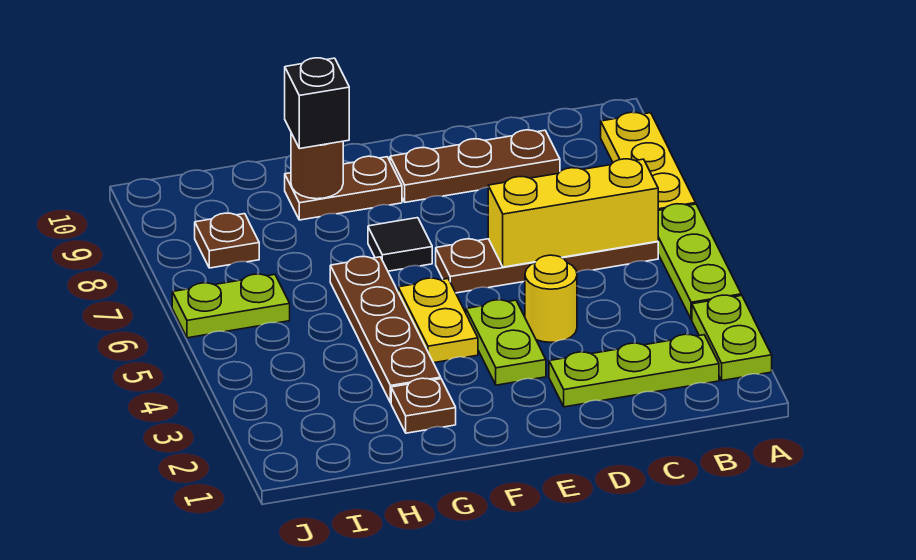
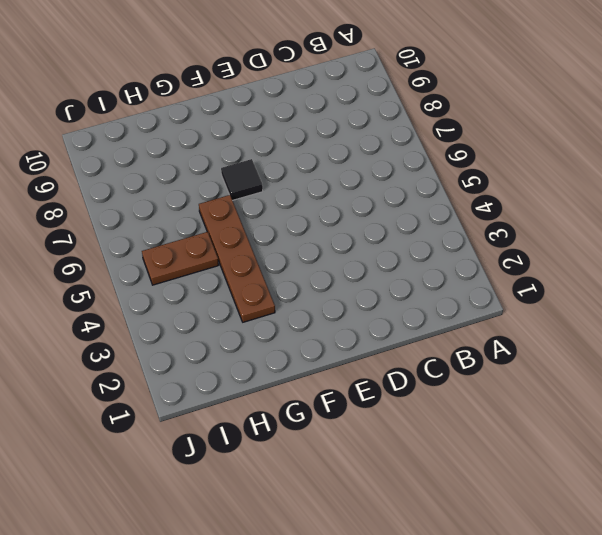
brown 1x2 plate [142,232,219,285] -> brown 1x2 plate moved to [285,156,402,220]
none -> lime 1x2 plate [692,295,772,380]
none -> lime 1x3 plate [658,204,741,320]
none -> yellow 1x3 plate [601,112,696,210]

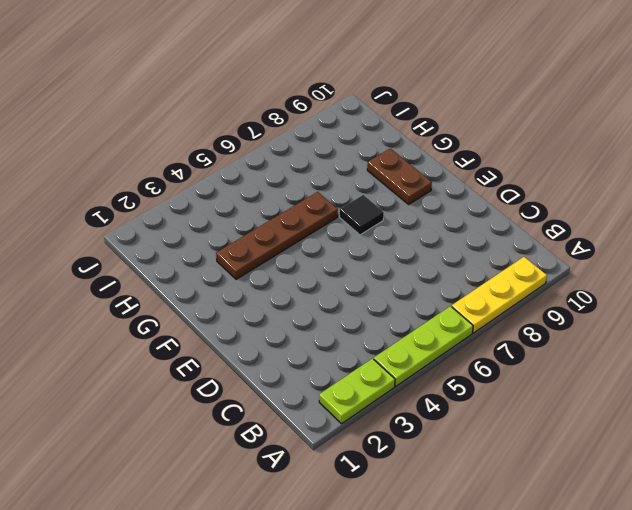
none -> lime 1x3 plate [549,334,719,407]
none -> brown 1x4 plate [436,239,658,293]
none -> brown 1x3 plate [390,130,560,202]

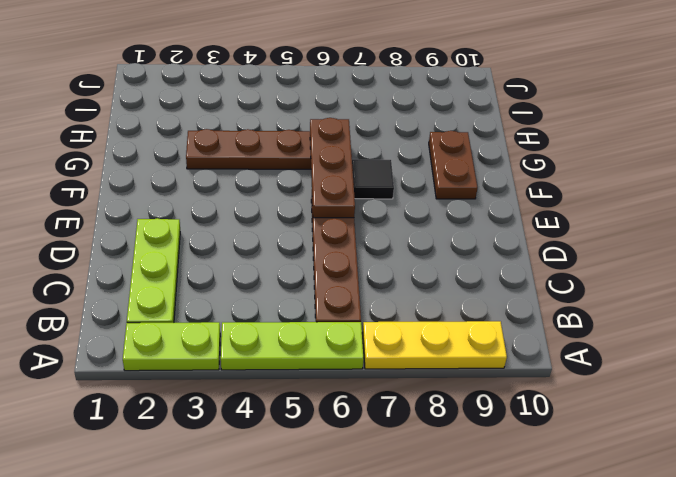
brown 1x3 plate [310,118,355,218] -> brown 1x3 plate moved to [390,130,560,202]
none -> yellow 1x1 round brick [525,255,577,342]
none -> lime 1x2 plate [466,300,546,385]
none -> yellow 1x2 plate [398,278,478,363]

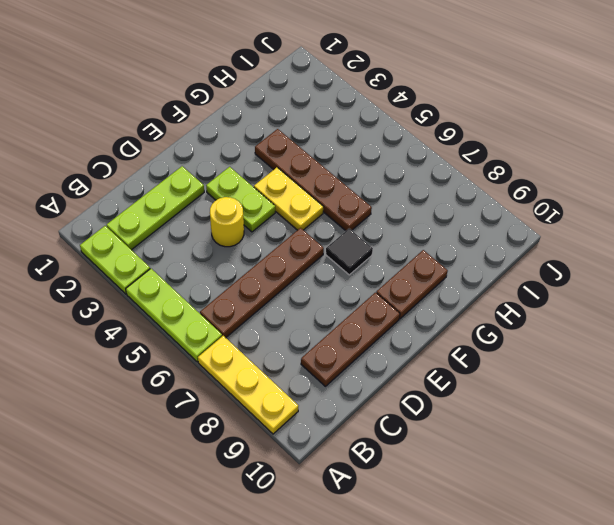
none -> brown 1x1 plate [391,378,456,433]
none -> lime 1x2 plate [172,274,290,338]
none -> brown 1x1 plate [195,213,259,268]

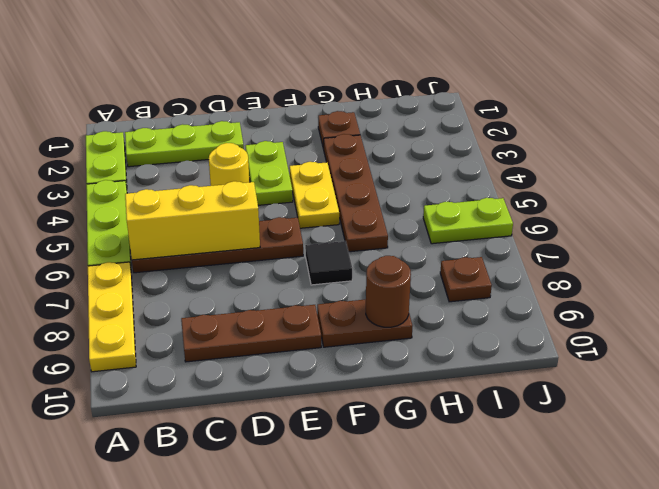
none -> black 1x1 brick [285,58,349,149]

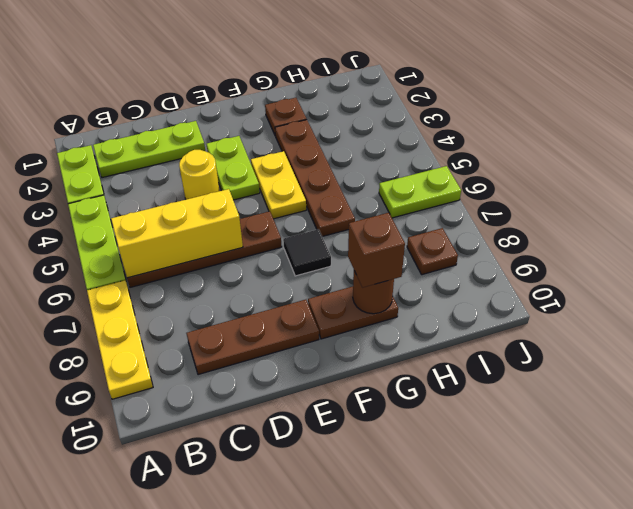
brown 1x1 brick [348,213,405,288] -> black 1x1 brick [285,58,349,149]

